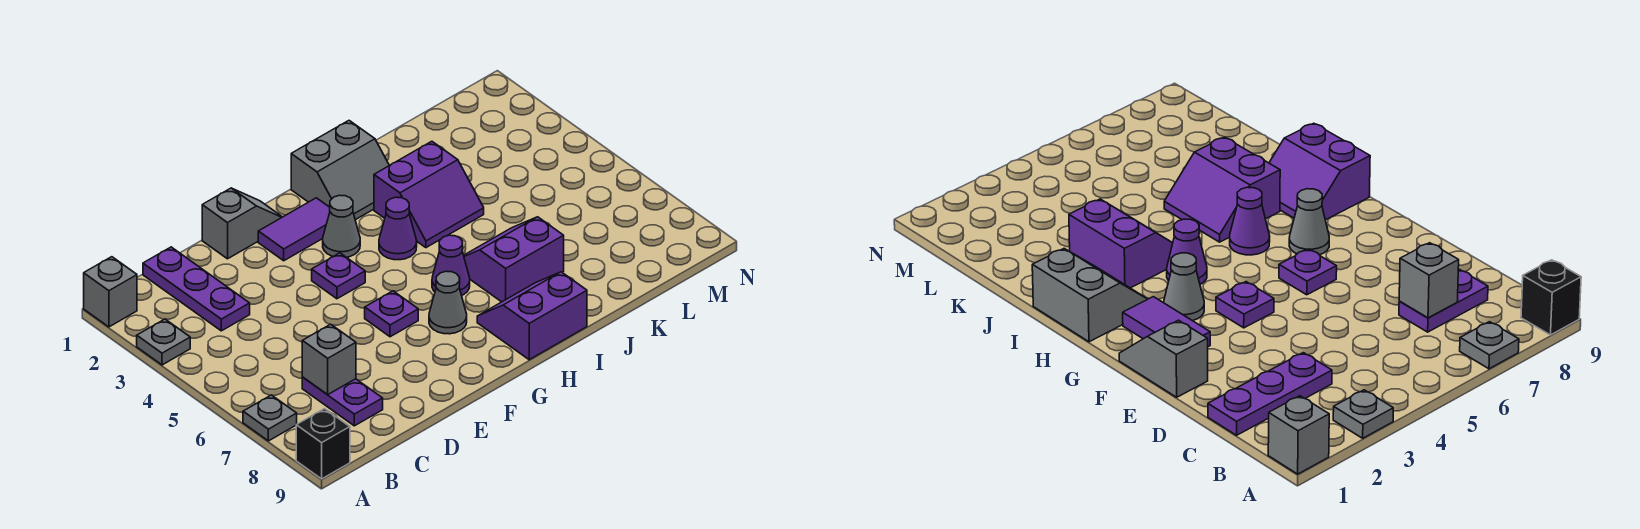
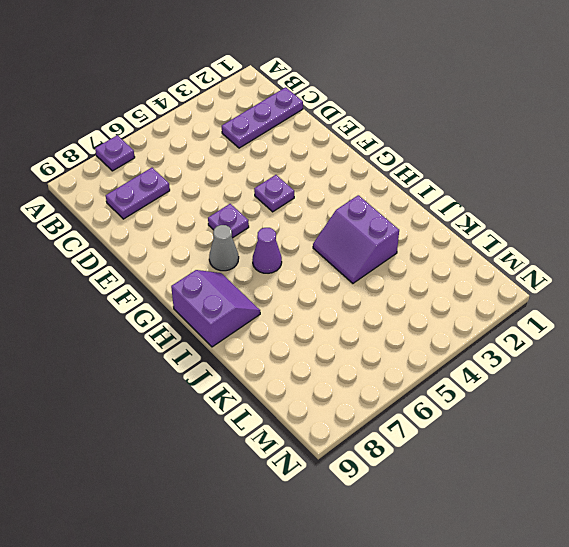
purple 1x1 plate [95,135,135,171] -> grey 1x1 plate [243,395,297,441]
none -> grey 1x1 brick [84,257,137,327]
none -> grey 1x1 plate [137,319,190,365]
none -> black 1x1 brick [296,409,350,479]

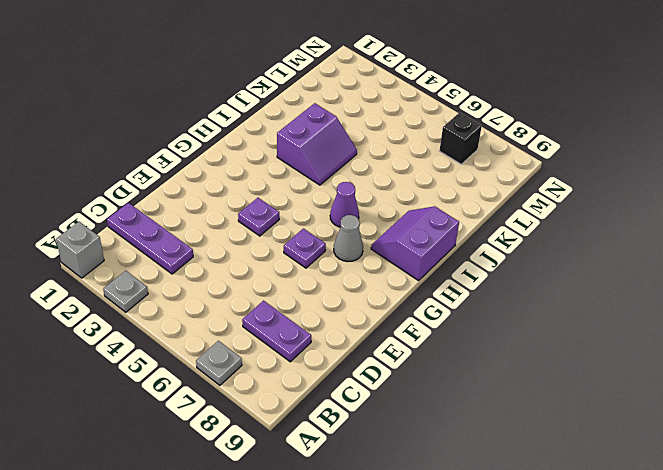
black 1x1 brick [439,113,482,164] -> black 1x1 brick moved to [296,409,350,479]
none -> grey 1x2 slope [202,188,282,259]
none -> purple 1x2 tile [258,198,330,261]
none -> grey 1x1 cone [323,195,360,257]

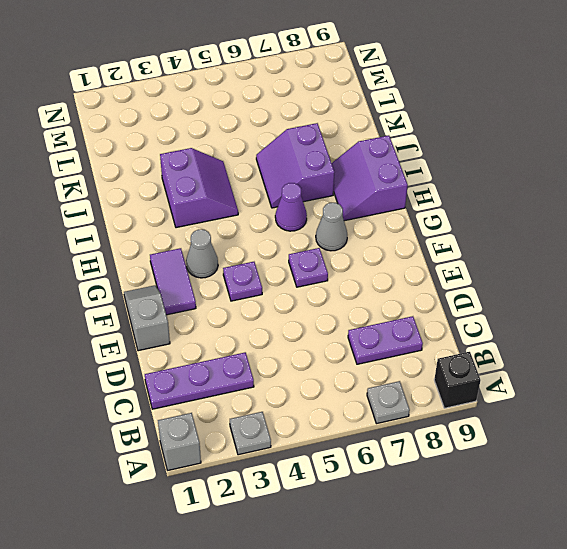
none -> grey 2x2 slope [291,121,389,220]
none -> purple 1x1 cone [379,197,417,260]
none -> grey 1x1 brick [302,324,356,395]

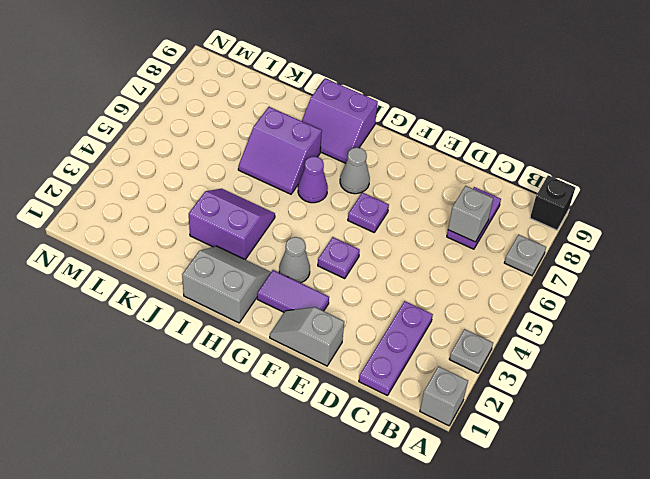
none -> purple 1x1 cone [379,197,417,260]

